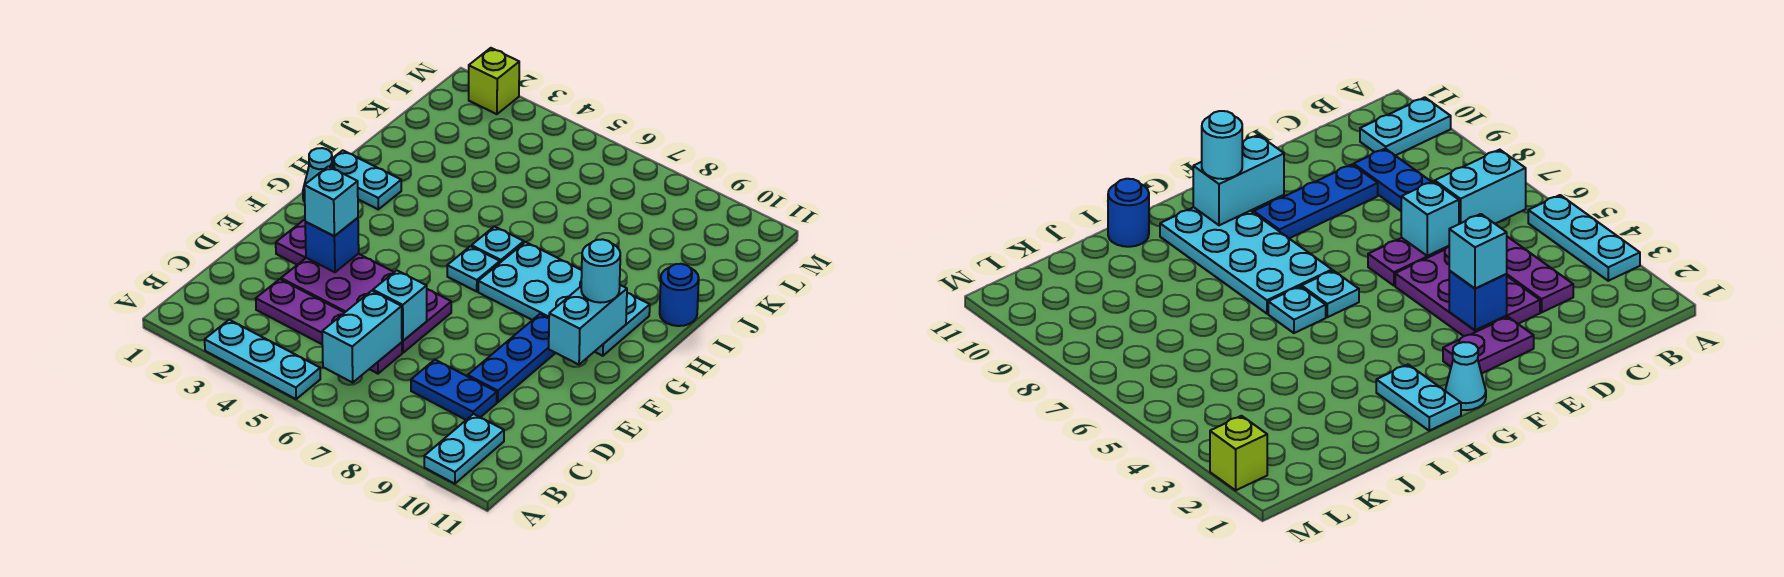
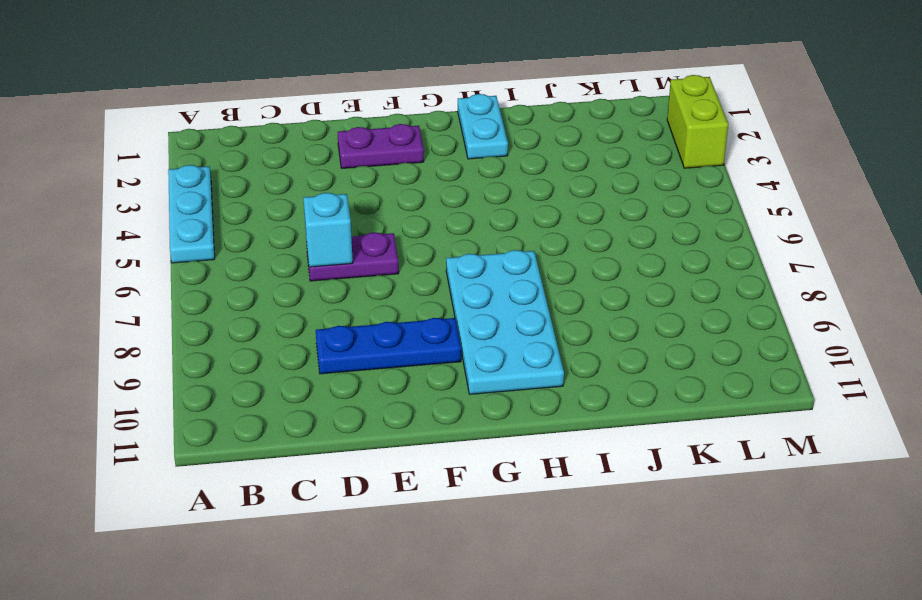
lime 1x2 brick [667,75,728,168] -> lime 1x1 brick [469,48,519,114]
none -> cyan 1x2 plate [424,414,504,484]
none -> purple 1x4 plate [256,279,402,374]
none -> blue 1x2 plate [411,360,497,420]

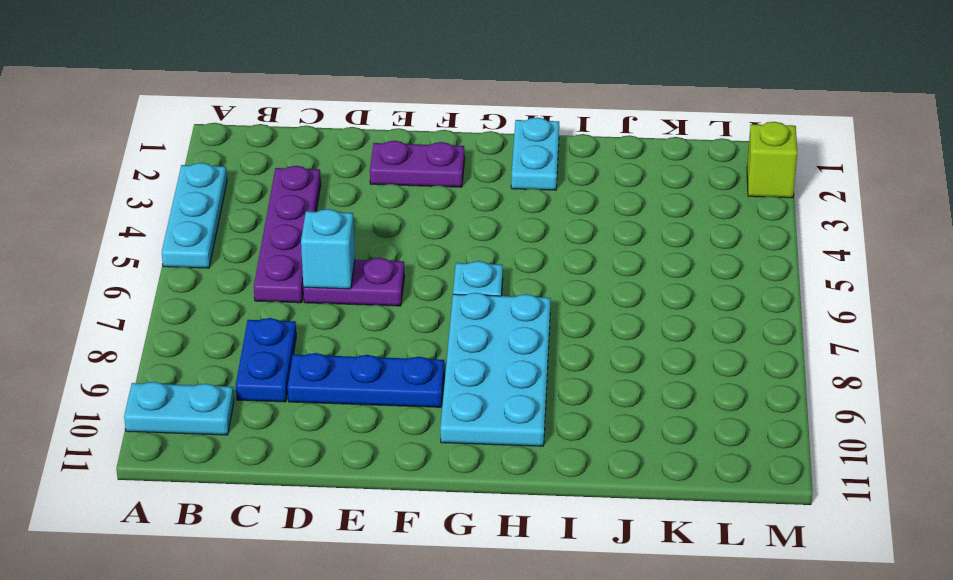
none -> purple 2x3 plate [281,254,394,313]
none -> cyan 1x1 cone [303,148,333,202]
none -> cyan 1x1 plate [472,226,524,262]

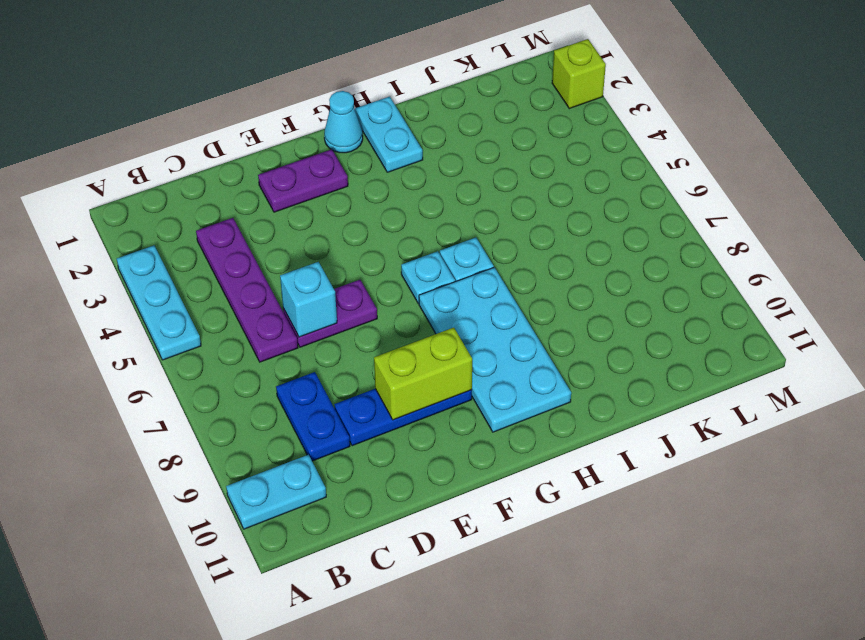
lime 1x2 brick [374,328,472,420] -> none
none -> purple 2x3 plate [281,254,394,313]
none -> blue 1x1 round brick [660,264,699,326]
none -> cyan 1x2 brick [322,291,402,383]

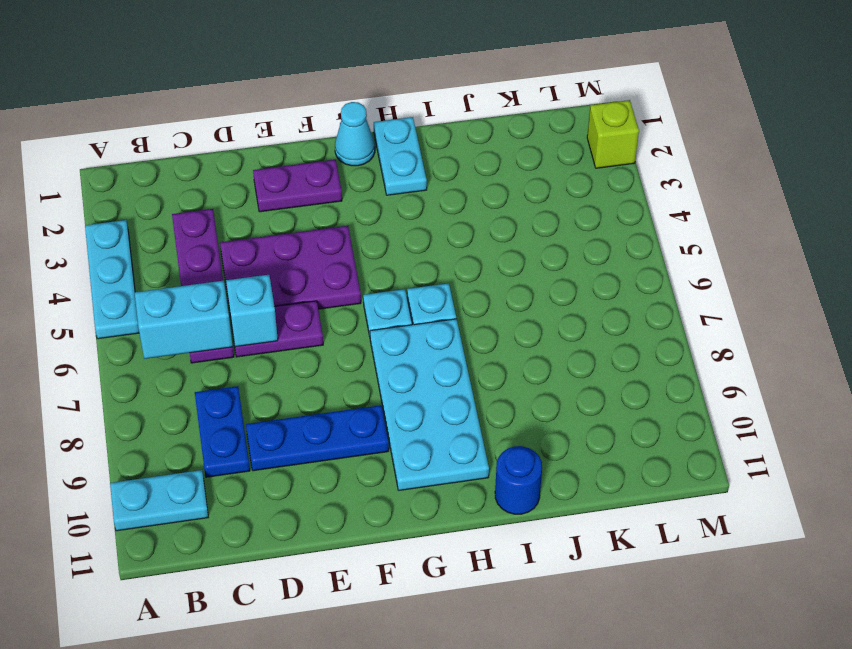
purple 2x3 plate [220,226,361,310] -> purple 2x3 plate turned to [281,254,394,313]
none -> blue 1x1 brick [305,218,359,272]
none -> cyan 1x2 brick [549,285,627,365]
none -> cyan 1x1 brick [304,166,358,236]

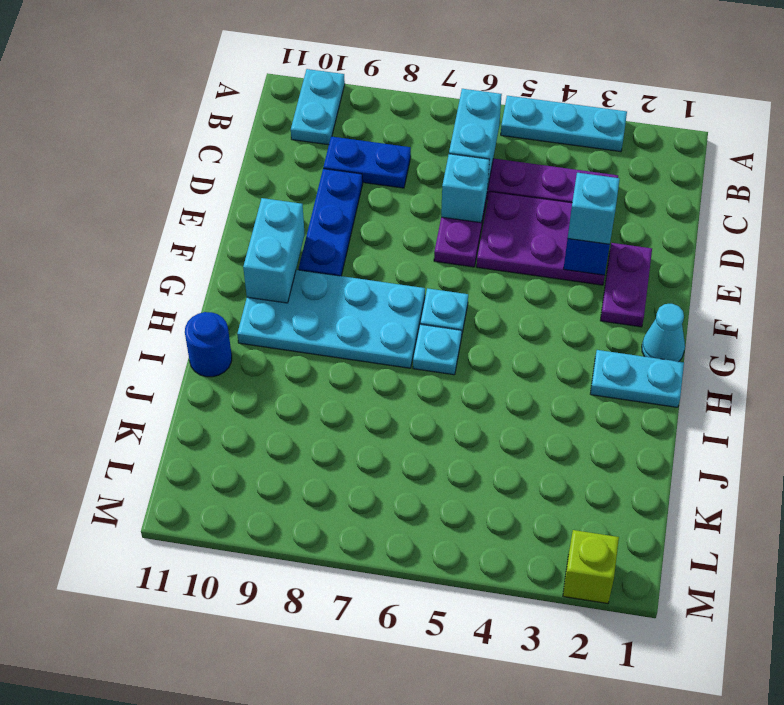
none -> cyan 1x1 round brick [581,239,620,303]

